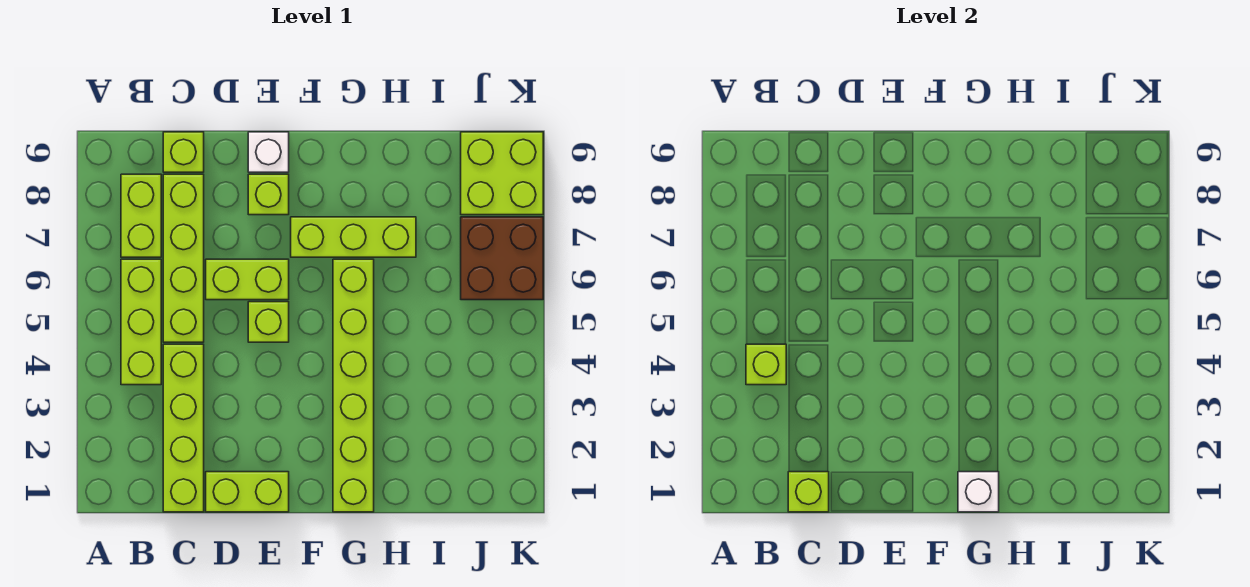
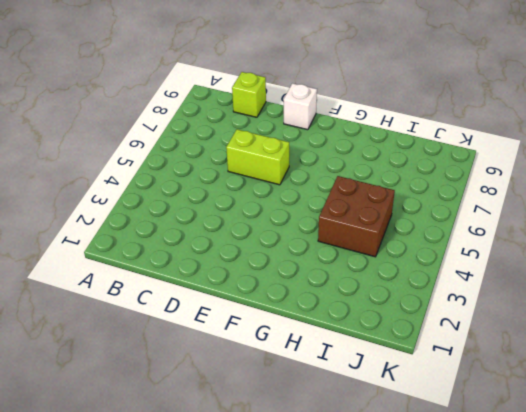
brown 2x2 brick [318,176,395,257] -> brown 2x2 brick moved to [461,217,543,300]
none -> lime 1x3 brick [121,259,161,385]
none -> lime 1x2 brick [121,174,161,257]
none -> lime 1x4 brick [163,344,204,512]

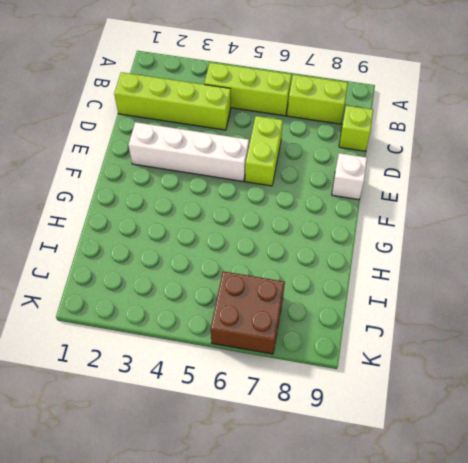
white 1x4 brick [128,122,249,181] -> lime 1x1 brick [248,302,289,342]
none -> lime 1x4 brick [163,174,204,342]
none -> lime 1x2 brick [206,472,289,512]
none -> lime 1x1 brick [248,174,289,215]

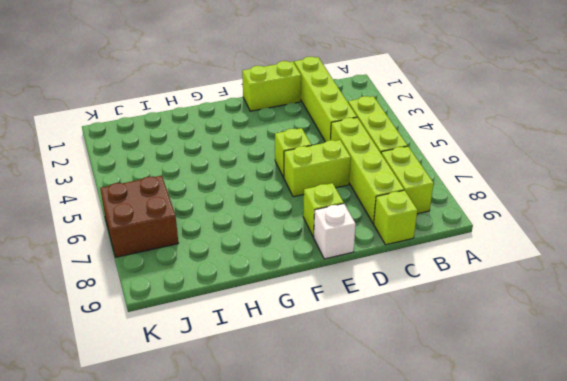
none -> lime 1x3 brick [291,217,416,257]
none -> lime 1x6 brick [333,259,374,512]
none -> lime 2x2 brick [461,132,543,215]

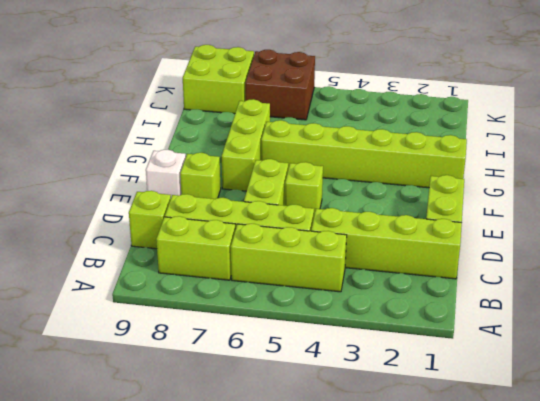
none -> lime 1x1 brick [746,344,786,385]
none -> lime 1x1 brick [788,472,829,512]
none -> white 1x1 brick [958,472,999,512]

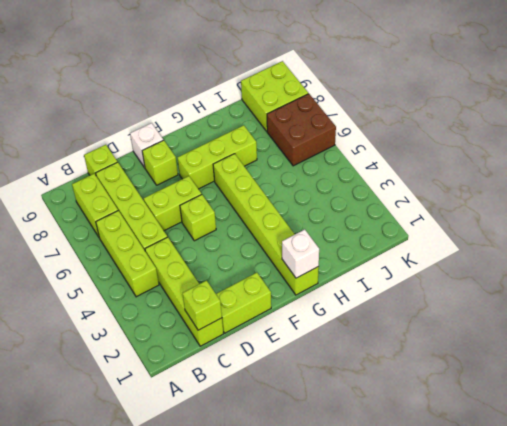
none -> lime 1x1 brick [746,344,786,385]

